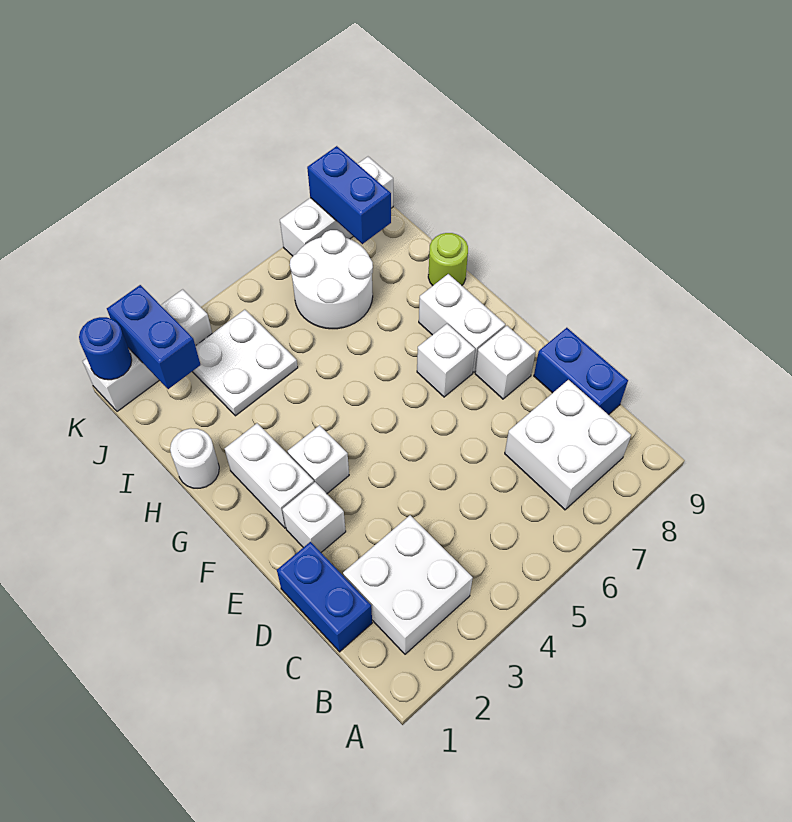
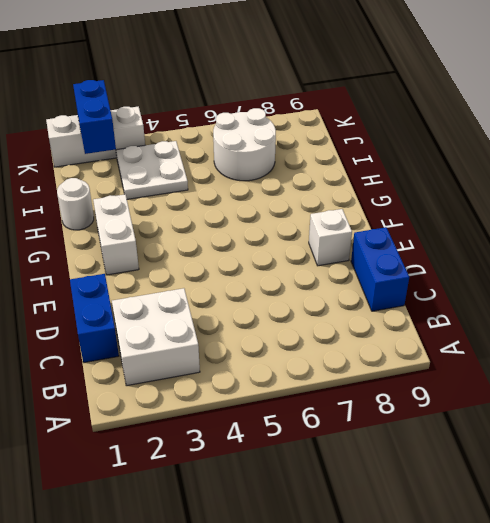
none -> white 2x2 brick [505,380,631,510]
none -> white 1x1 brick [282,482,346,552]
none -> white 1x1 brick [288,425,349,494]

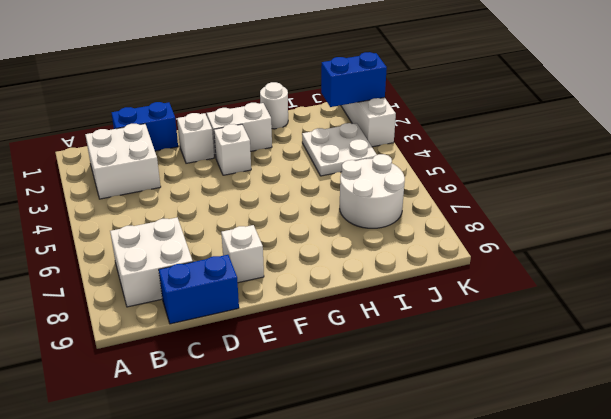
none -> white 1x1 brick [417,324,475,397]
none -> white 1x2 brick [419,274,505,372]
none -> lime 1x1 round brick [428,233,468,286]

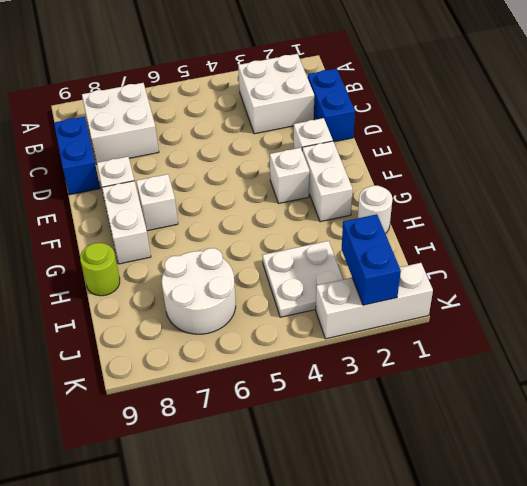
none -> white 1x3 brick [280,157,393,256]
none -> blue 1x2 brick [307,146,391,244]
none -> blue 1x1 round brick [79,317,132,380]

